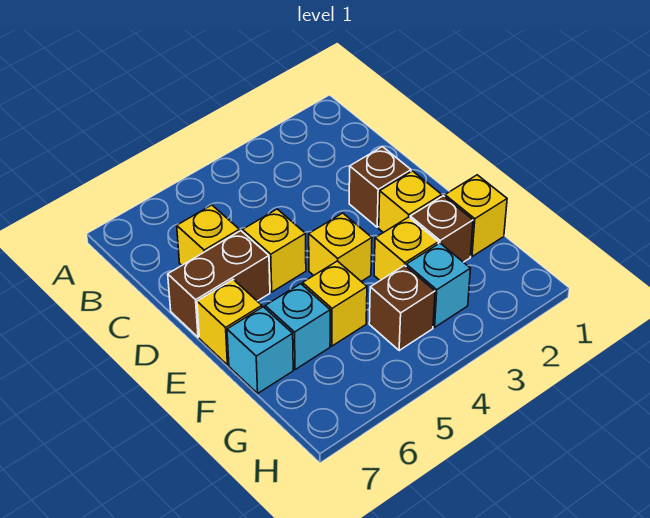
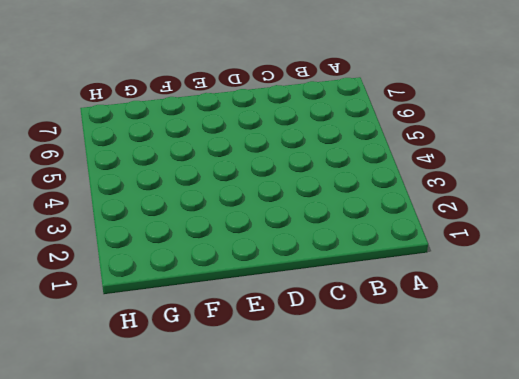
none -> yellow 1x1 brick [177,205,239,265]
none -> brown 1x1 brick [349,147,411,227]
none -> yellow 1x1 brick [243,209,306,292]

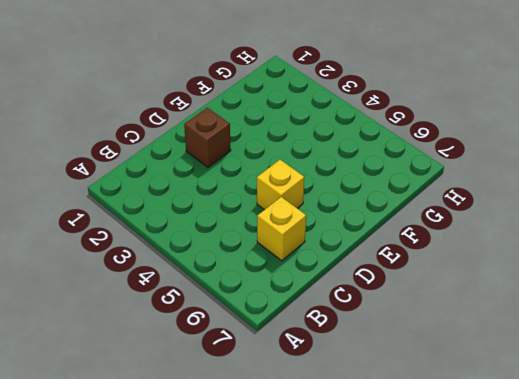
none -> brown 1x2 brick [168,231,270,337]
none -> yellow 1x1 brick [379,171,442,233]
none -> yellow 1x1 brick [309,213,372,282]

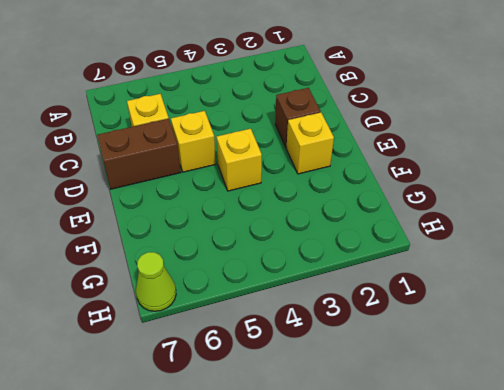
lime 1x1 cone [136,252,176,311] -> none
none -> yellow 1x1 brick [197,280,262,365]
none -> yellow 1x1 brick [445,175,507,257]
none -> brown 1x1 brick [410,196,473,262]

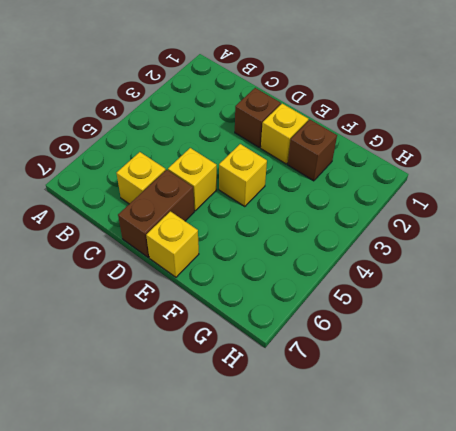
none -> yellow 1x1 brick [445,175,507,257]
none -> yellow 1x1 brick [374,217,438,280]
none -> yellow 1x1 brick [303,261,367,346]

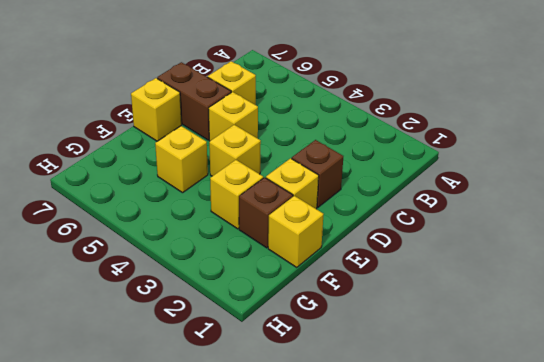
none -> cyan 1x1 brick [265,284,330,370]
none -> cyan 1x1 brick [227,307,293,393]
none -> cyan 1x1 brick [406,243,471,327]

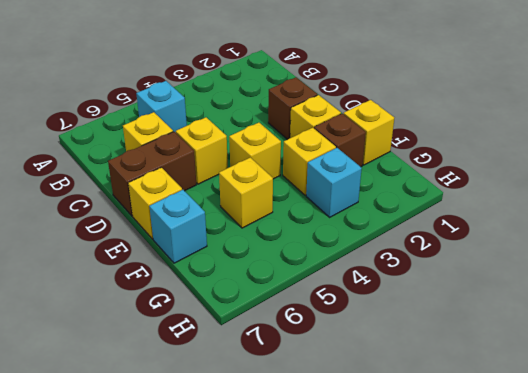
cyan 1x1 brick [136,81,187,133] -> cyan 1x1 brick moved to [265,284,330,370]
none -> brown 1x1 brick [369,265,435,350]

